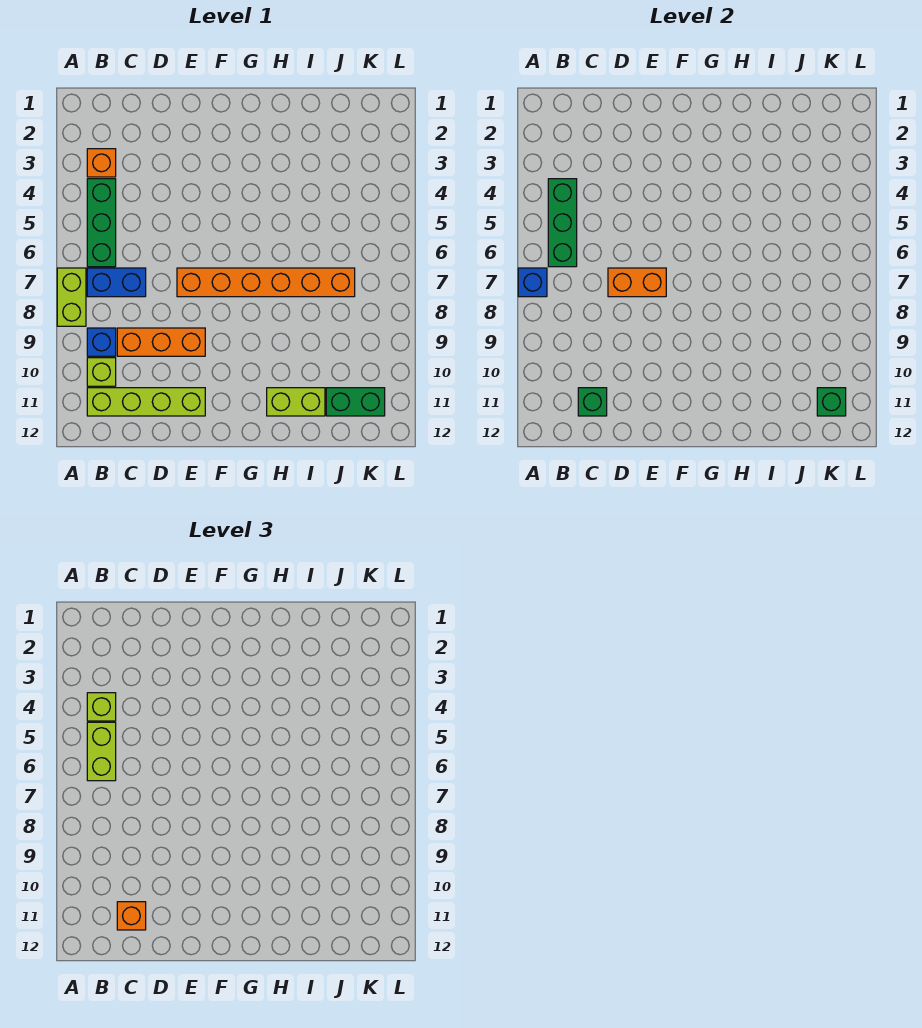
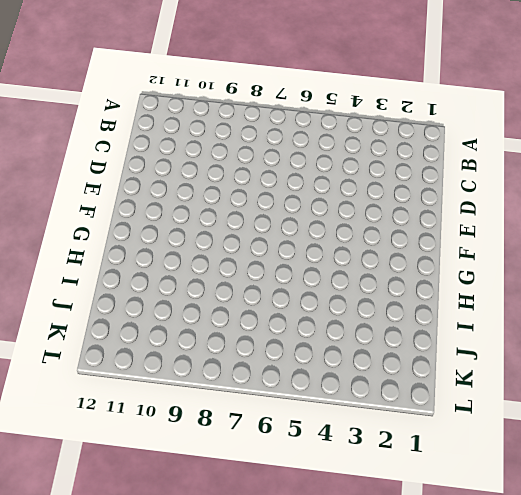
none -> lime 1x2 brick [57,268,86,326]
none -> orange 1x1 brick [87,149,116,177]
none -> green 1x3 brick [87,179,116,267]

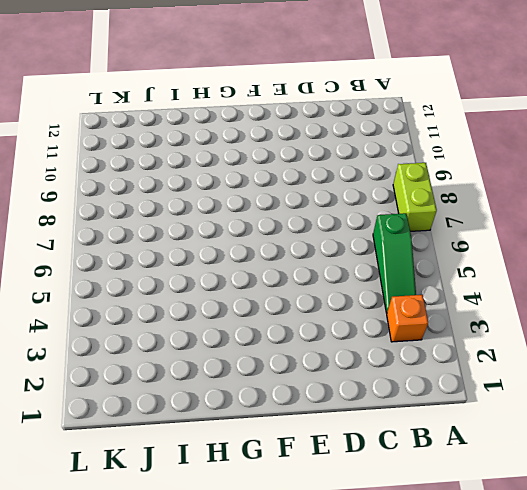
green 1x3 slope [373,213,416,313] -> green 1x3 brick [87,179,116,267]
none -> blue 1x2 brick [87,268,146,297]
none -> blue 1x1 brick [87,328,116,356]
none -> lime 1x1 brick [87,358,116,386]

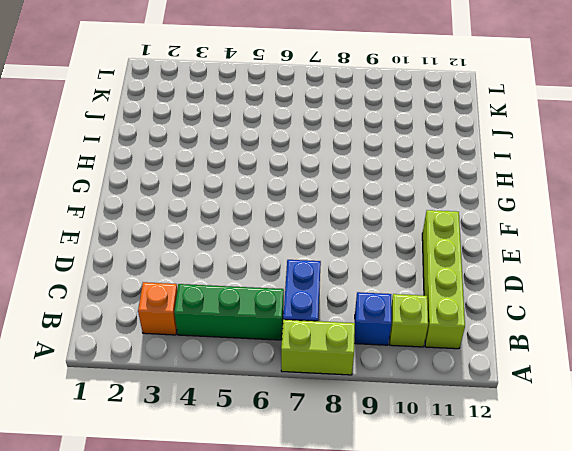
none -> orange 1x3 brick [117,328,205,356]
none -> orange 1x6 brick [177,268,355,297]
none -> lime 1x2 brick [267,388,325,416]

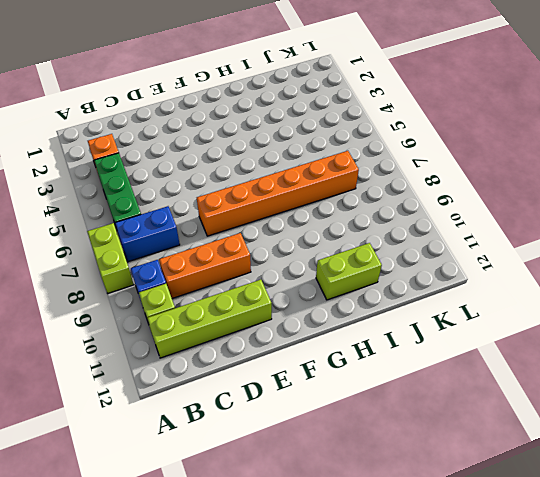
none -> green 1x2 brick [326,388,385,416]
none -> blue 1x1 brick [518,268,547,297]
none -> green 1x3 brick [548,179,577,267]

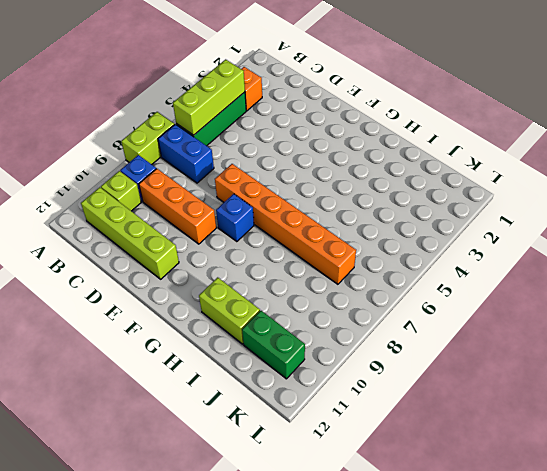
lime 1x3 brick [173,59,245,135] -> green 1x3 brick [548,179,577,267]
blue 1x1 brick [216,194,254,242] -> blue 1x1 brick moved to [518,268,547,297]
none -> green 1x1 brick [578,388,607,416]
none -> orange 1x2 brick [608,268,666,297]
none -> green 1x1 brick [817,388,846,416]

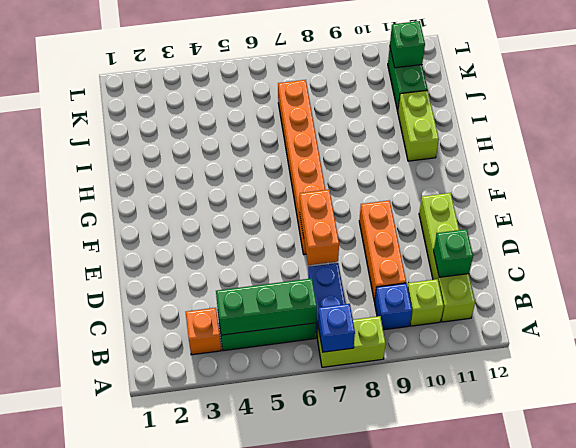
none -> lime 1x1 brick [87,693,116,721]
none -> lime 1x2 brick [87,722,116,781]
none -> orange 1x1 brick [117,902,146,930]

